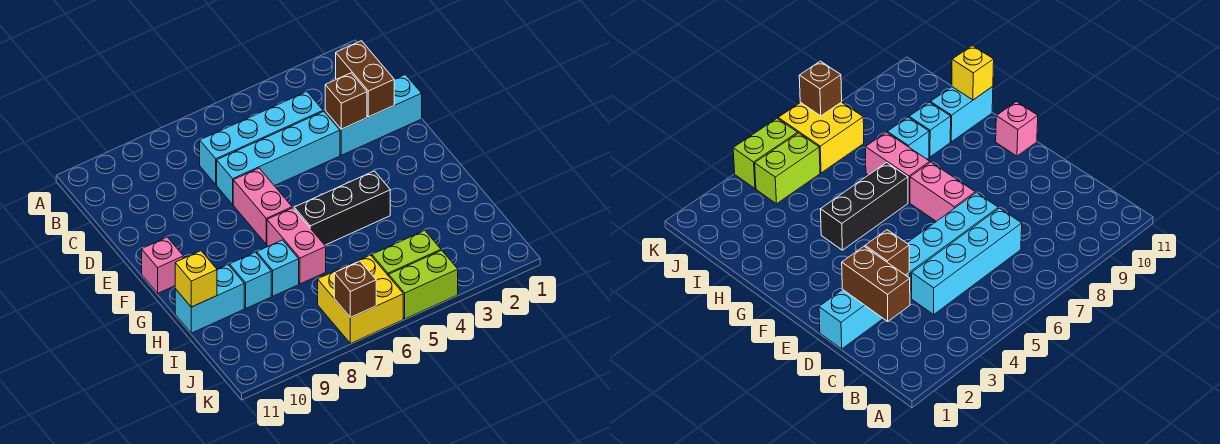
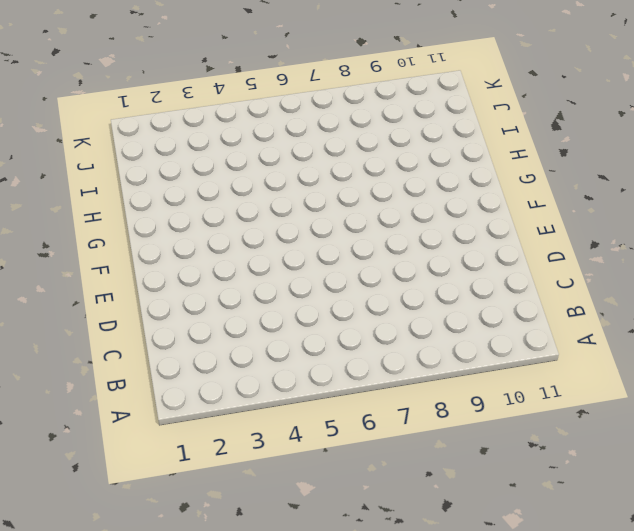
none -> cyan 1x4 brick [200,92,323,185]
none -> cyan 1x3 brick [325,75,422,155]
none -> cyan 1x4 brick [217,111,340,204]

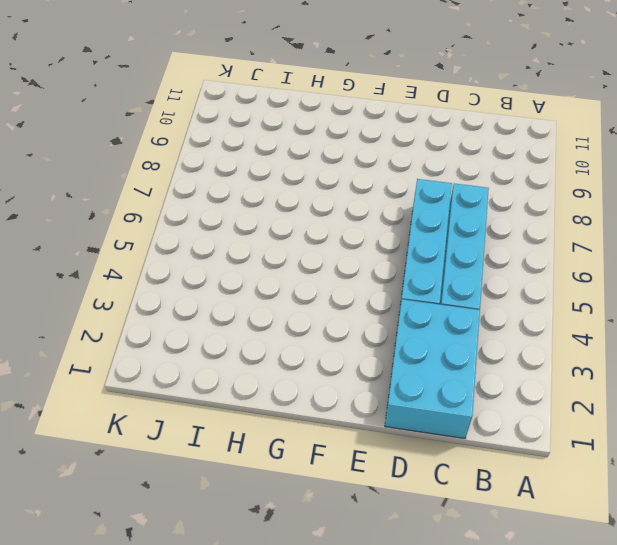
cyan 2x3 brick [385,299,480,438] -> cyan 1x3 brick [325,75,422,155]
none -> pink 1x2 brick [233,168,292,244]
none -> pink 1x1 brick [142,237,183,293]
none -> black 1x3 brick [294,171,390,245]

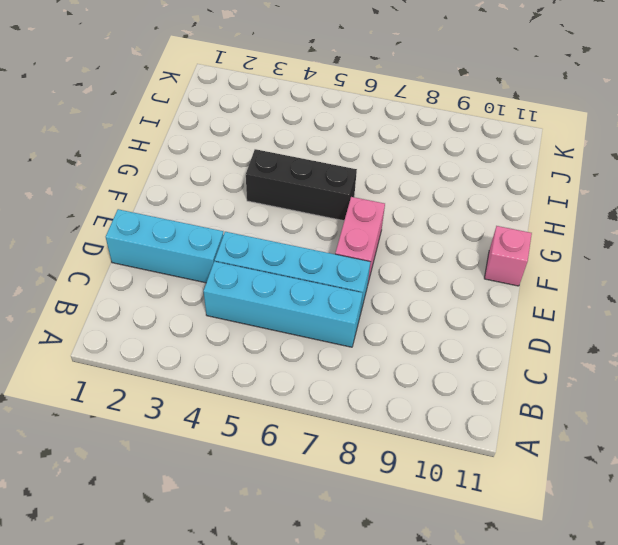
none -> pink 1x2 brick [267,208,326,284]
none -> cyan 1x1 brick [257,240,299,296]
none -> cyan 1x1 brick [230,252,271,308]

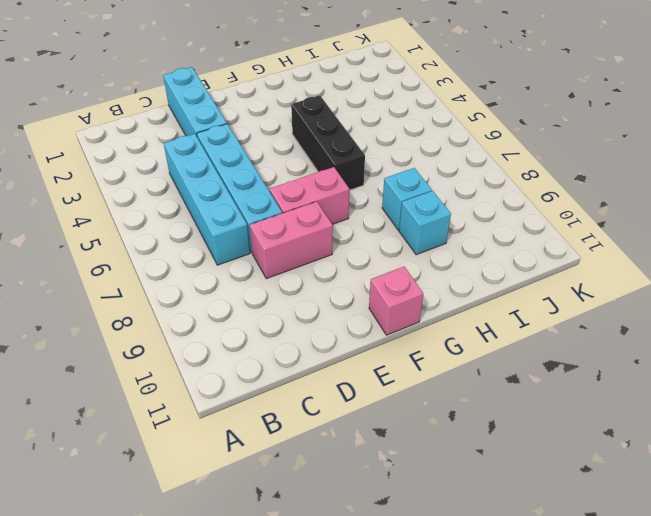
pink 1x2 brick [250,202,333,279] -> pink 1x2 brick moved to [267,208,326,284]
none -> cyan 1x2 brick [175,265,244,333]
none -> lime 1x2 brick [372,231,441,276]
none -> yellow 2x2 brick [318,255,403,344]

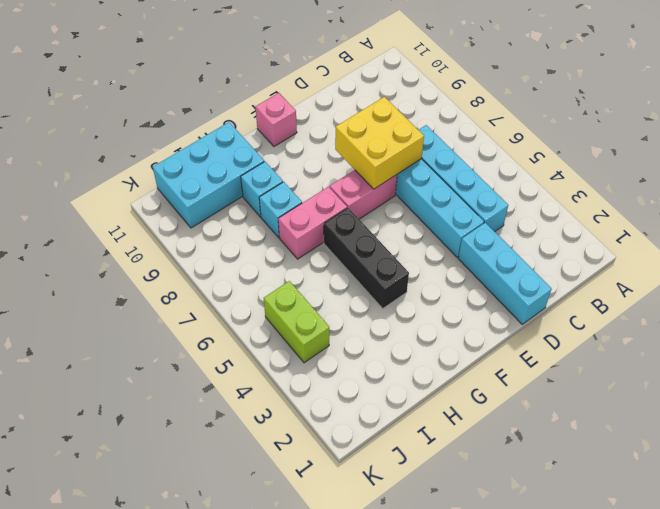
yellow 2x2 brick [335,97,424,189] -> yellow 2x2 brick moved to [318,255,403,344]
cyan 2x3 brick [153,122,264,228] -> cyan 1x2 brick [175,265,244,333]
none -> lime 1x2 brick [389,250,458,319]
none -> brown 1x2 brick [336,41,394,117]
none -> brown 1x1 brick [325,73,367,129]

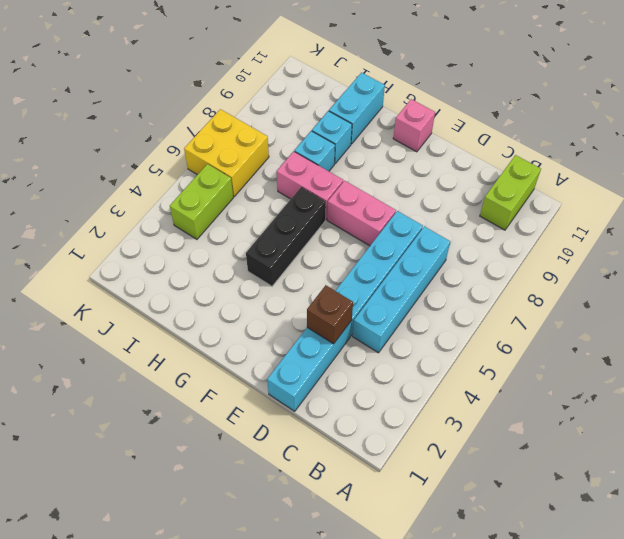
lime 1x2 brick [480,155,541,230] -> lime 1x2 brick moved to [389,250,458,319]
none -> brown 1x2 brick [336,41,394,117]
none -> yellow 1x1 brick [175,251,217,307]
none -> brown 1x1 brick [334,261,376,317]

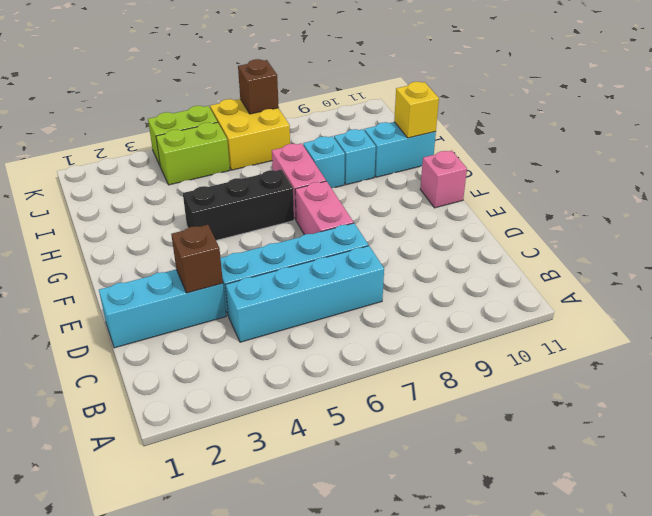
none -> brown 1x2 brick [336,41,394,117]

